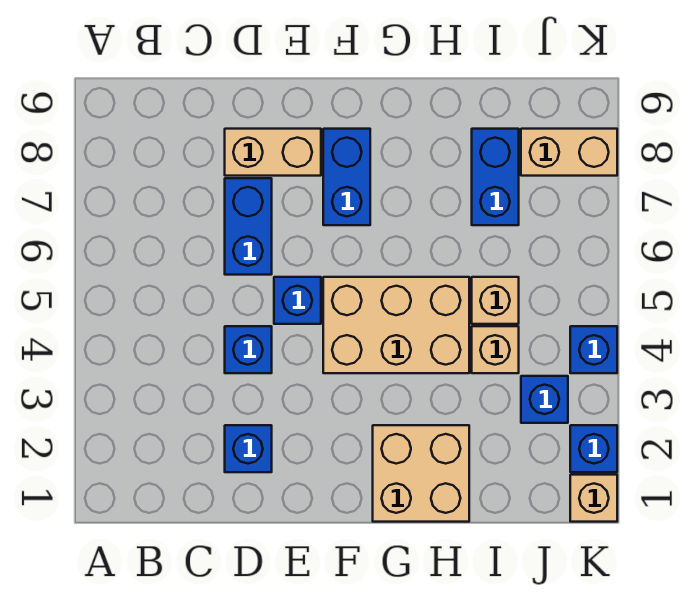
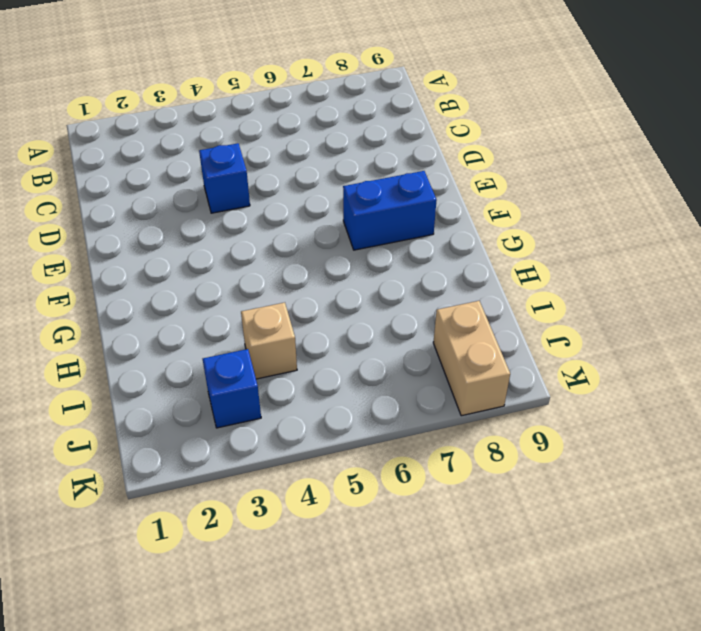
none -> blue 1x1 brick [225,425,272,472]
none -> blue 1x2 brick [225,178,272,275]
none -> tan 1x2 brick [225,129,321,176]

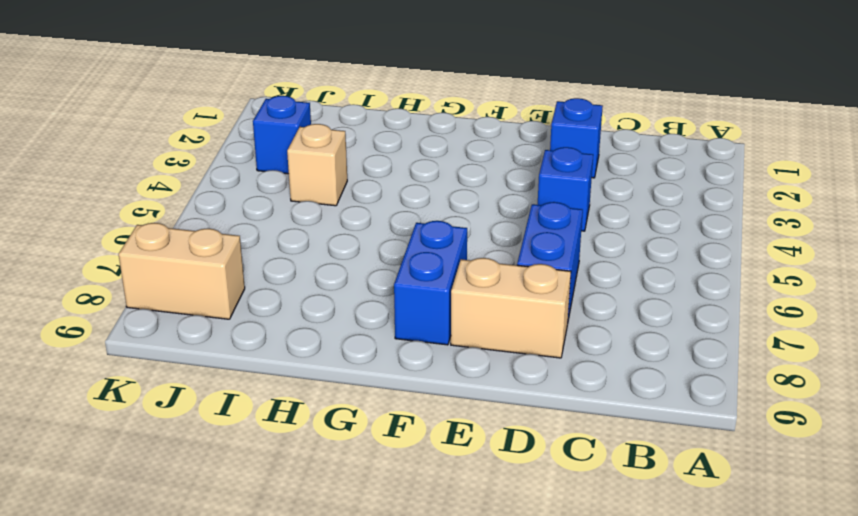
none -> blue 1x1 brick [274,277,321,324]
none -> tan 2x3 brick [323,277,469,373]
none -> tan 2x2 brick [373,425,469,522]

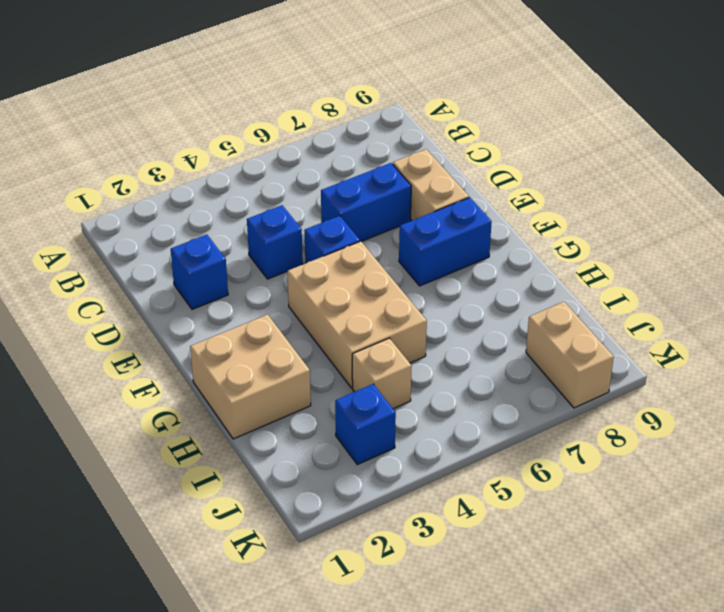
none -> tan 1x1 brick [472,277,519,324]
none -> blue 1x2 brick [472,129,519,225]
none -> tan 1x1 brick [570,475,617,522]

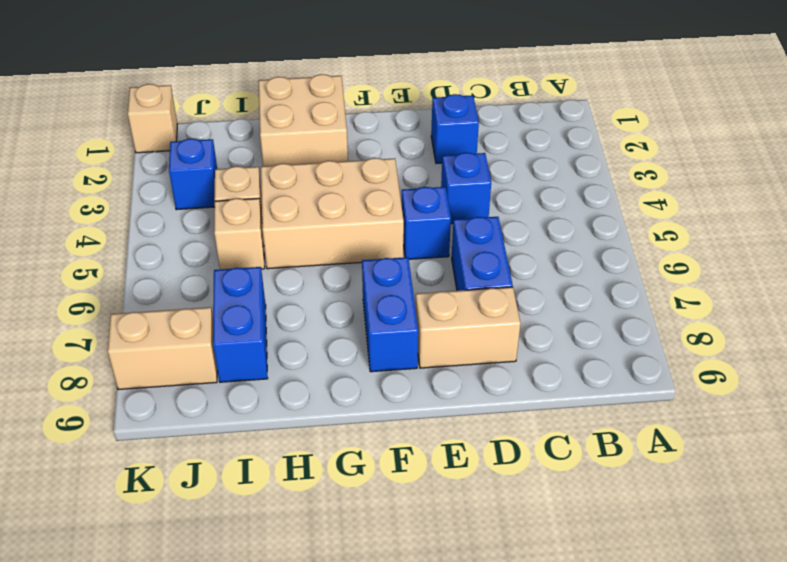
none -> blue 1x1 brick [570,425,617,472]
none -> blue 1x1 brick [570,326,617,373]

